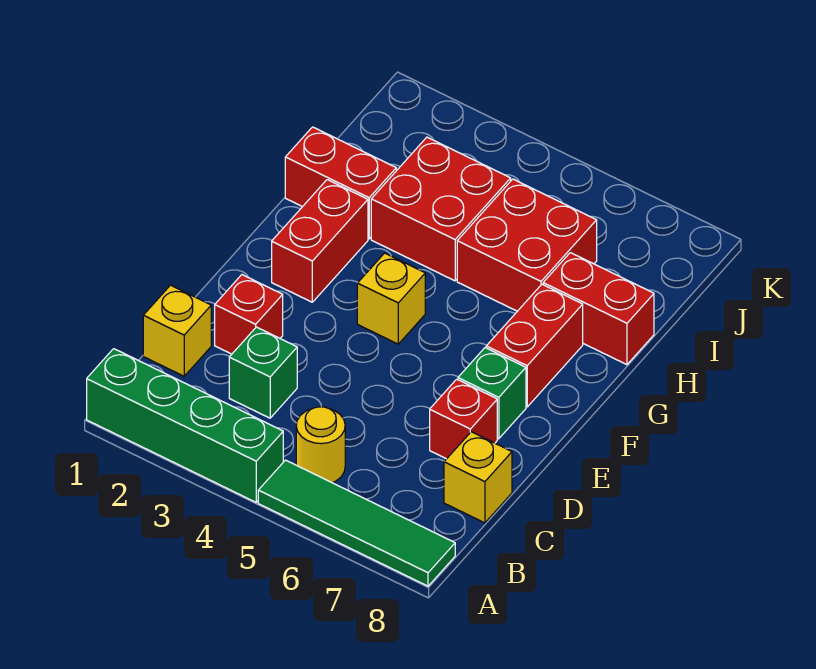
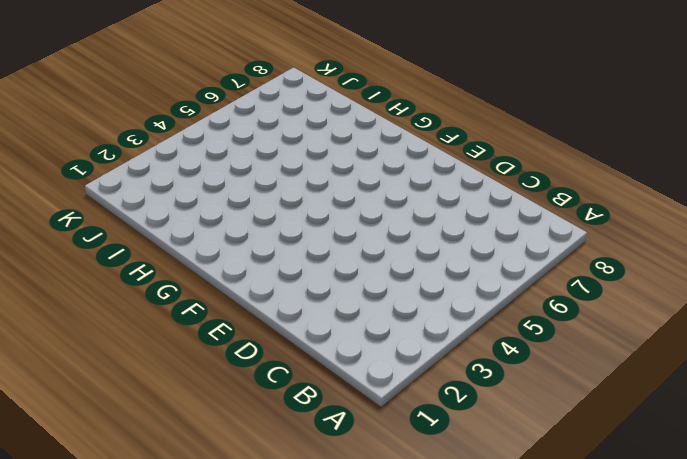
none -> green 1x4 brick [87,349,283,502]
none -> green 1x4 tile [258,460,455,586]
none -> yellow 1x1 round brick [296,407,345,483]

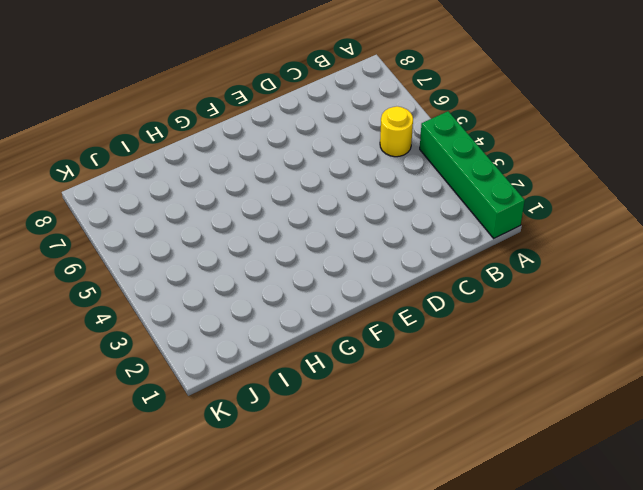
none -> green 1x4 tile [258,460,455,586]
none -> yellow 1x1 brick [143,285,211,376]
none -> green 1x1 brick [229,327,297,418]

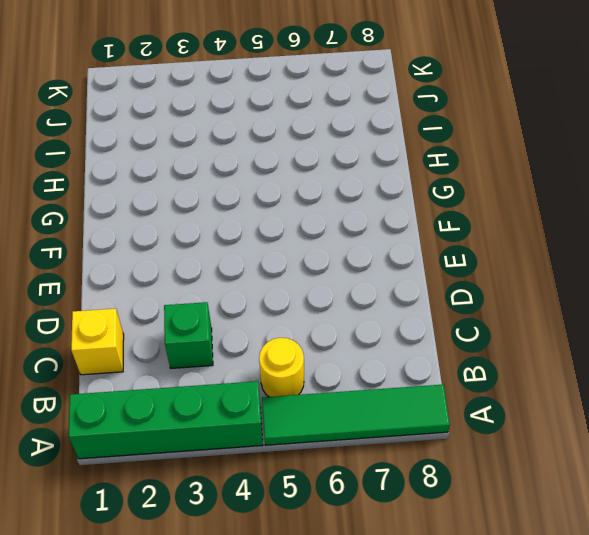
none -> yellow 1x1 brick [444,432,512,523]
none -> red 1x1 brick [215,275,283,354]
none -> red 1x1 brick [430,379,497,459]

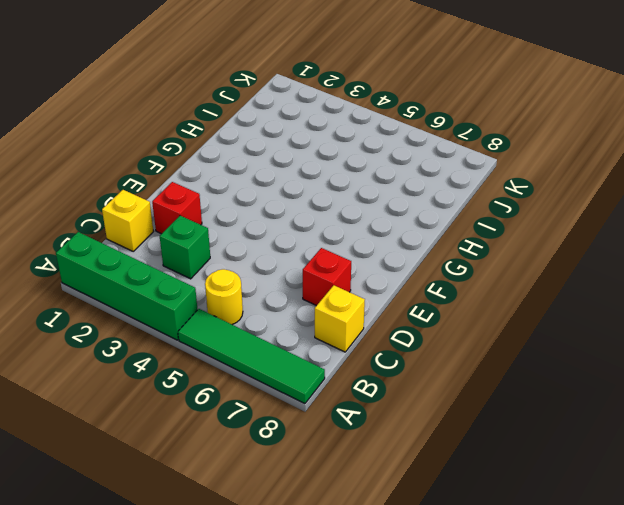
none -> green 1x1 brick [458,348,526,439]
none -> red 1x2 brick [272,180,368,302]
none -> yellow 1x1 brick [357,253,425,344]

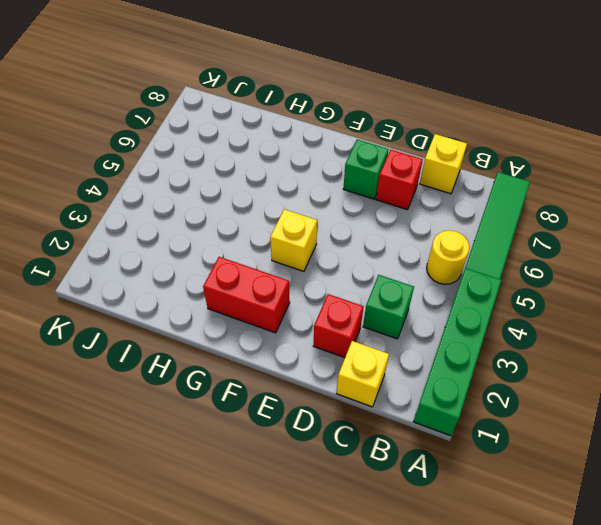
none -> red 1x2 brick [486,284,583,407]
none -> red 1x2 brick [285,127,396,239]
none -> red 2x2 brick [371,137,511,281]

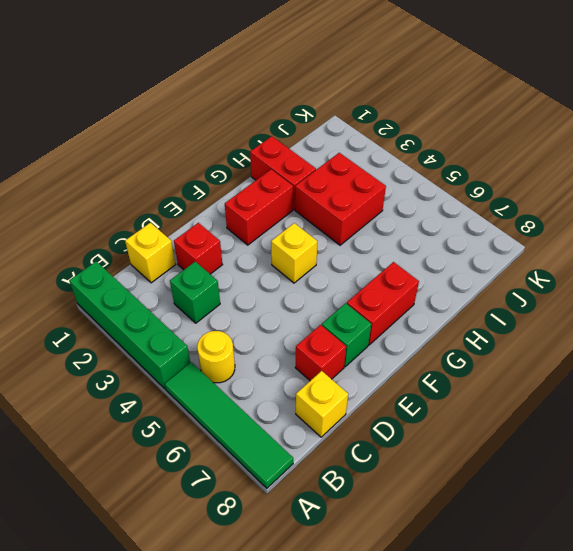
none -> red 2x2 brick [457,179,597,311]
none -> red 1x2 brick [543,253,654,365]

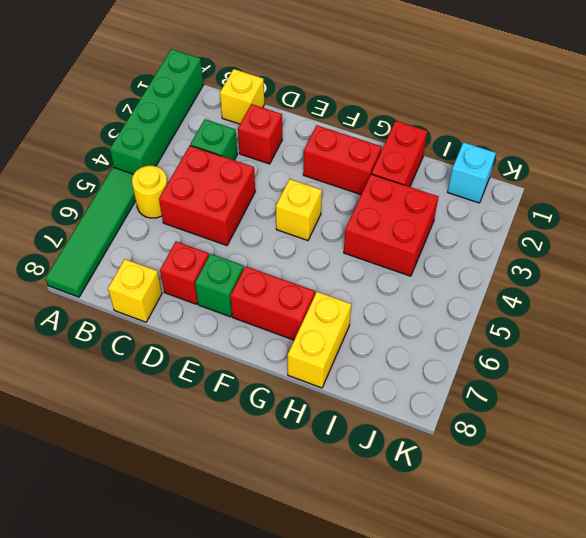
red 2x2 brick [159,146,255,245] -> red 2x2 brick moved to [457,179,597,311]
yellow 1x2 brick [288,292,351,388] -> red 1x2 brick [543,253,654,365]
cyan 1x1 brick [448,142,496,203] -> none

